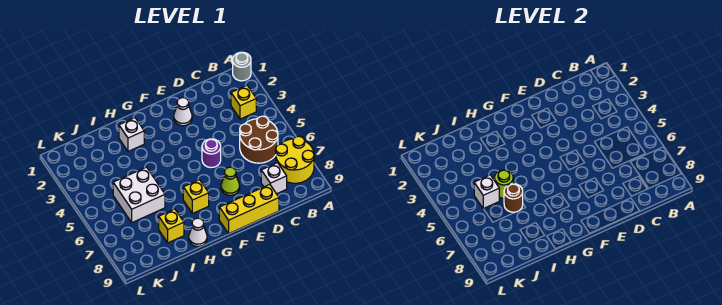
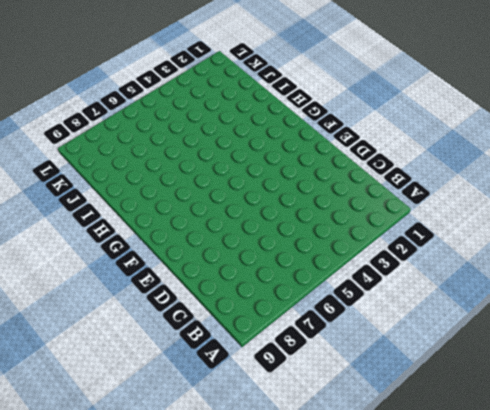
none -> grey 1x1 round brick [233,52,251,81]
none -> yellow 2x2 round brick [276,136,314,183]
none -> yellow 1x1 brick [231,86,256,119]

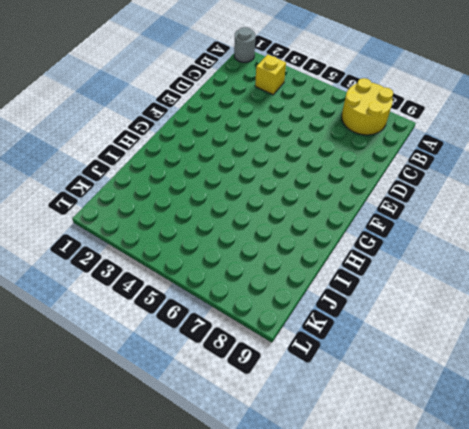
none -> brown 2x2 round brick [240,116,278,163]
none -> white 1x1 brick [261,163,287,194]
none -> yellow 1x3 brick [219,184,279,234]

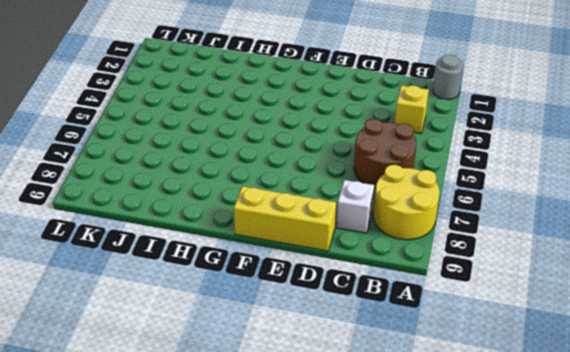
none -> white 1x1 cone [174,98,192,126]
none -> purple 1x1 round brick [202,139,221,168]
none -> lime 1x1 cone [221,167,240,195]

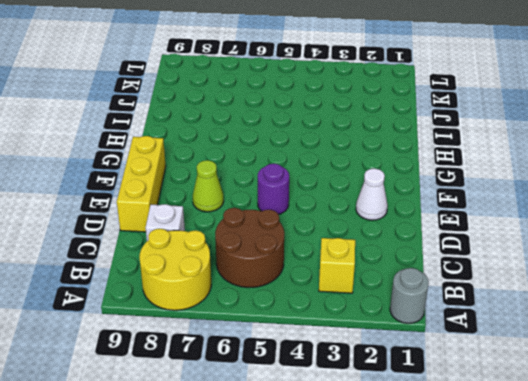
none -> yellow 1x1 brick [183,180,209,213]
none -> white 1x1 brick [119,118,144,151]
none -> white 1x1 cone [189,218,207,246]

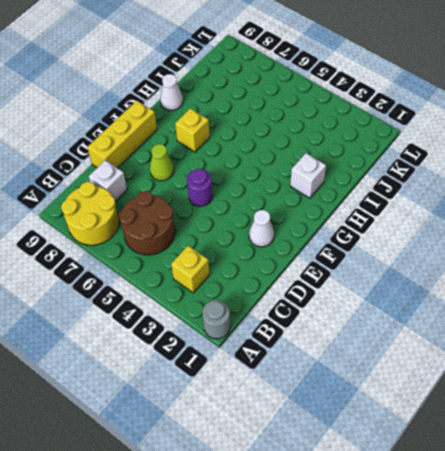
none -> white 2x2 brick [113,167,165,222]
none -> yellow 1x1 brick [159,209,184,243]
none -> lime 1x1 round brick [495,170,513,198]

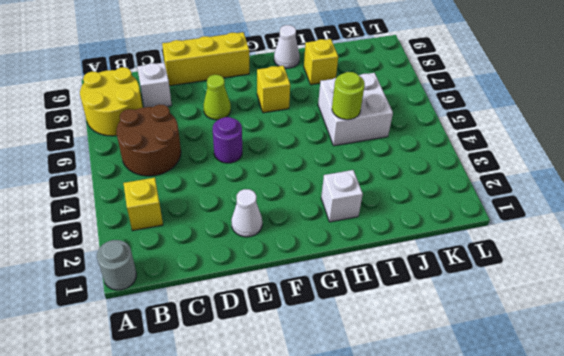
none -> brown 1x1 round brick [504,184,523,213]
none -> white 1x1 brick [474,175,499,209]

